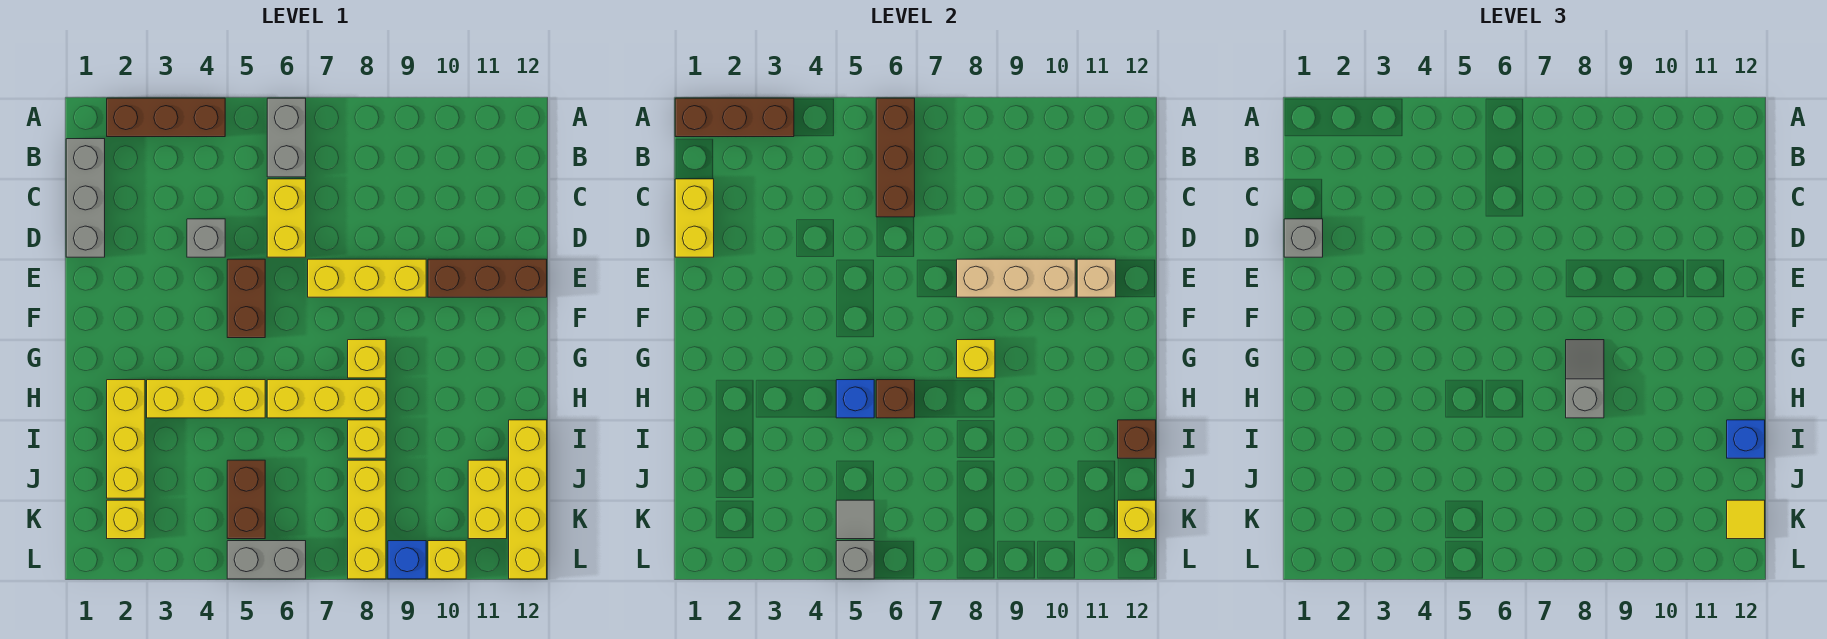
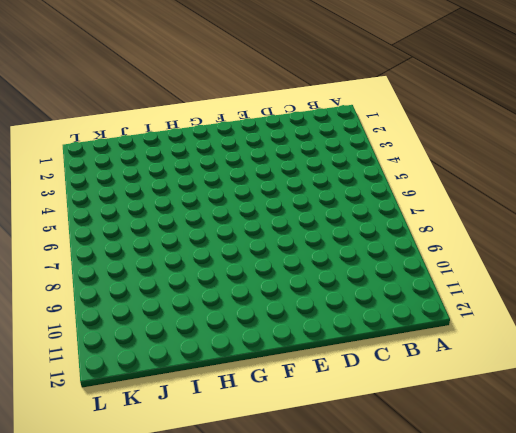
none -> brown 1x3 brick [107,98,225,137]
none -> grey 1x2 brick [267,98,306,177]
none -> grey 1x3 brick [66,139,105,257]
none -> yellow 1x2 brick [267,179,306,257]

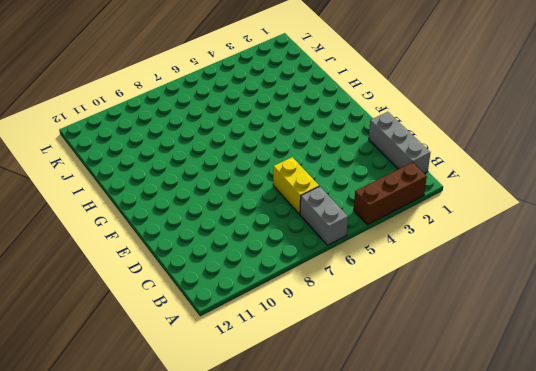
none -> grey 1x1 brick [187,219,225,257]
none -> brown 1x2 brick [227,259,265,338]
none -> yellow 1x3 brick [308,259,426,297]
none -> brown 1x3 brick [428,259,547,297]

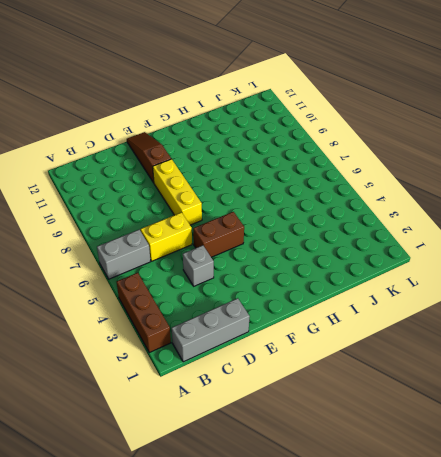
brown 1x3 slope [127,132,171,183] -> brown 1x3 brick [428,259,547,297]
none -> yellow 1x1 brick [348,340,386,378]
none -> yellow 1x3 brick [107,380,145,498]
none -> yellow 1x3 brick [147,380,265,418]
none -> yellow 1x3 brick [267,380,386,418]

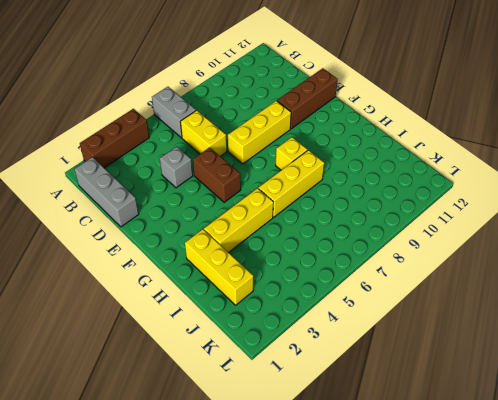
none -> yellow 1x1 brick [348,420,386,458]
none -> yellow 1x4 brick [509,420,547,579]
none -> brown 1x2 brick [227,460,265,539]
none -> yellow 1x3 brick [348,460,386,579]

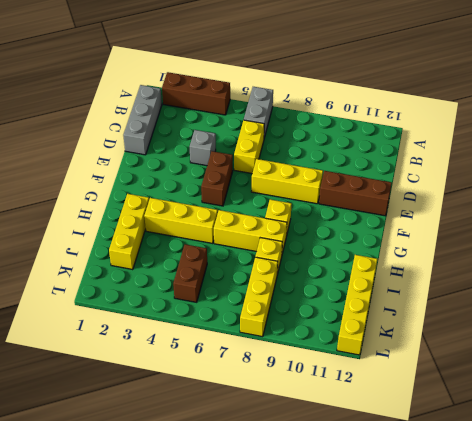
none -> yellow 1x2 brick [468,460,507,539]
none -> yellow 1x1 brick [107,500,145,539]
none -> grey 1x2 brick [227,541,306,579]
none -> blue 1x1 brick [388,541,426,579]

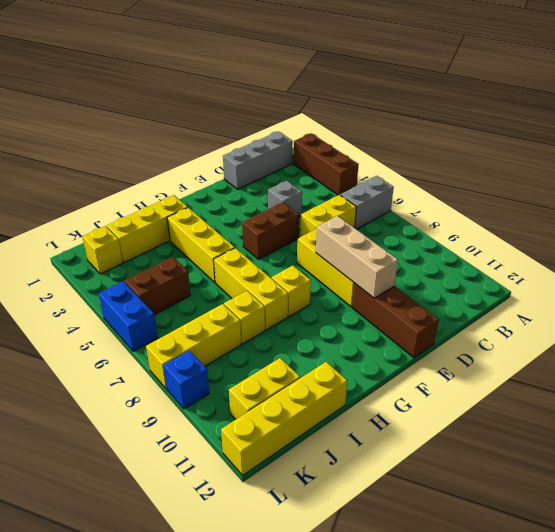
blue 1x2 brick [99,281,158,351] -> grey 1x2 brick [227,541,306,579]
none -> yellow 1x1 brick [428,541,466,579]
none -> brown 1x3 brick [675,98,794,137]
none -> brown 1x3 brick [876,98,915,217]
none -> yellow 1x2 brick [675,179,714,257]

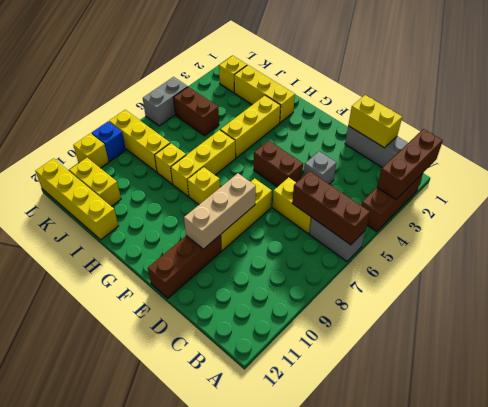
none -> tan 1x1 brick [1077,259,1116,297]
none -> yellow 1x1 brick [957,340,995,378]
none -> blue 1x1 brick [836,380,874,418]
none -> brown 1x1 brick [876,380,915,418]

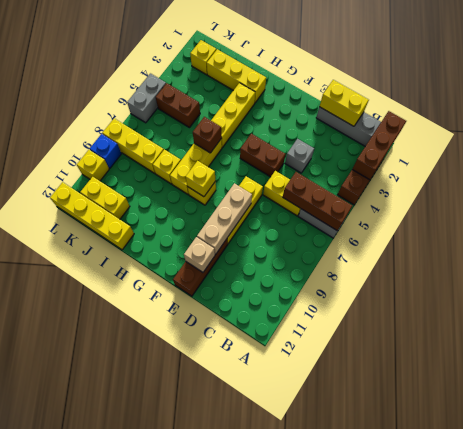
none -> blue 1x1 brick [836,380,874,418]
none -> brown 1x1 brick [1118,420,1156,458]
none -> grey 1x1 tile [836,500,874,539]
none -> yellow 1x1 brick [1118,500,1156,539]

